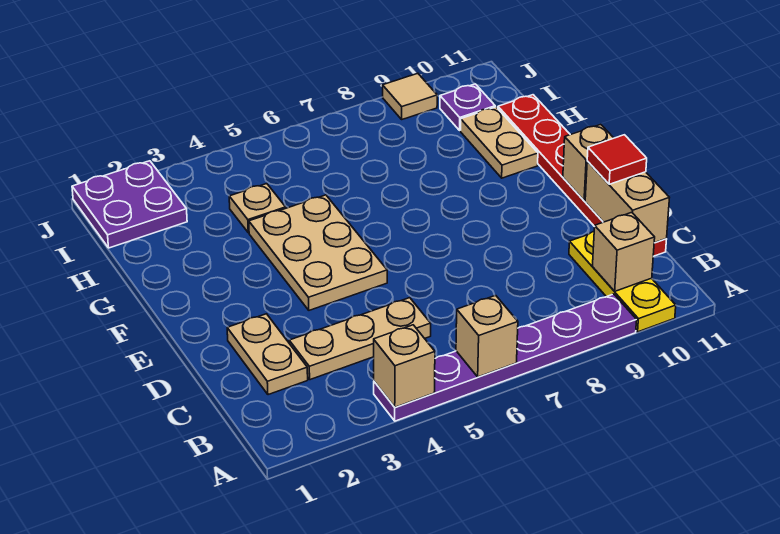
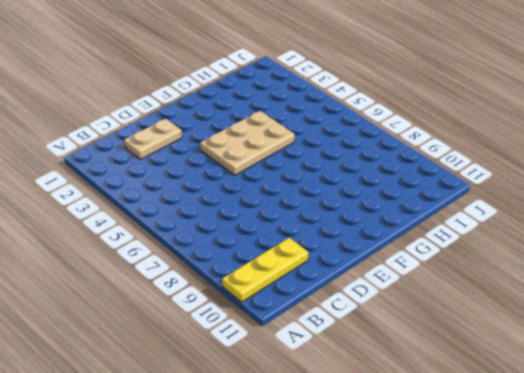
none -> purple 1x6 plate [374,294,637,421]
none -> tan 1x3 plate [289,298,431,380]
none -> red 1x6 plate [498,95,667,256]

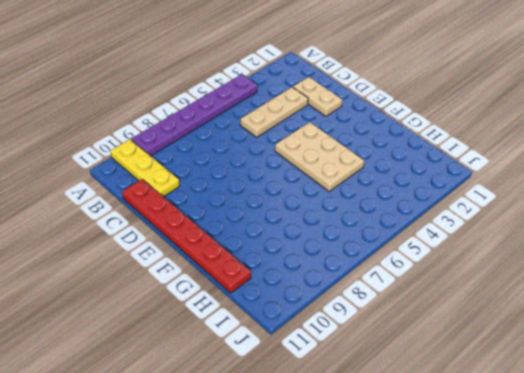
none -> tan 1x2 plate [460,107,538,178]
none -> tan 1x1 plate [229,184,286,233]
none -> purple 2x2 plate [72,161,187,248]

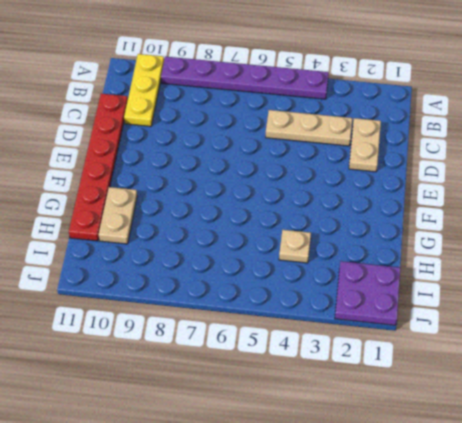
none -> tan 2x3 plate [249,195,387,310]
none -> purple 1x1 plate [440,84,495,131]
none -> tan 1x1 tile [383,73,437,119]

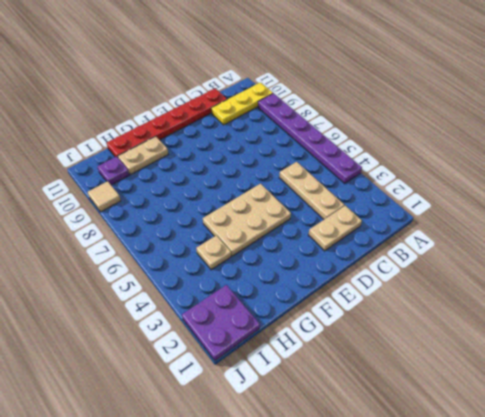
none -> tan 1x1 brick [374,325,435,407]
none -> tan 1x1 brick [456,295,518,377]
none -> tan 1x1 brick [592,212,655,291]

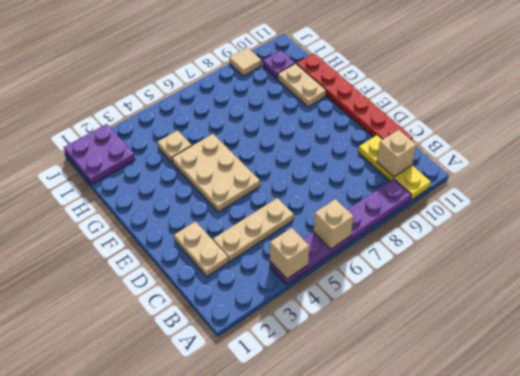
none -> tan 1x2 brick [585,161,669,243]
none -> tan 1x1 brick [563,124,613,201]
none -> red 1x1 tile [587,135,647,184]

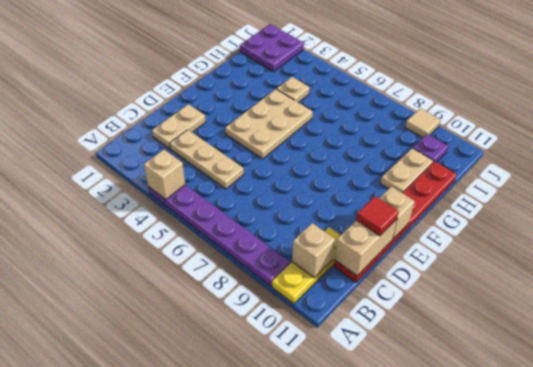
none -> tan 1x1 brick [456,295,518,377]

